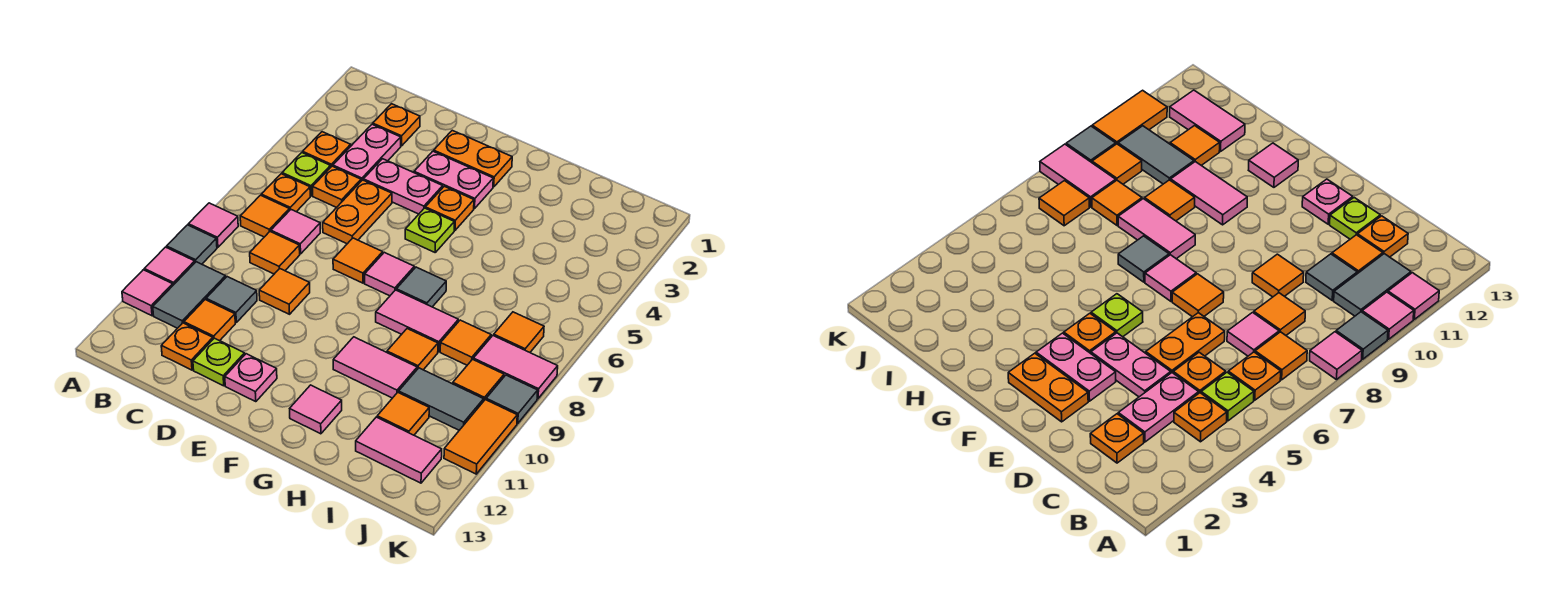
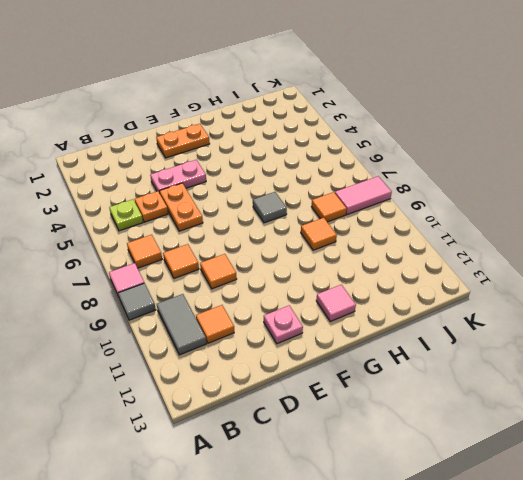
none -> pink 1x1 tile [144,247,195,285]
none -> pink 1x1 tile [122,270,173,316]
none -> orange 1x1 plate [303,132,351,167]
none -> orange 1x1 plate [261,174,310,212]

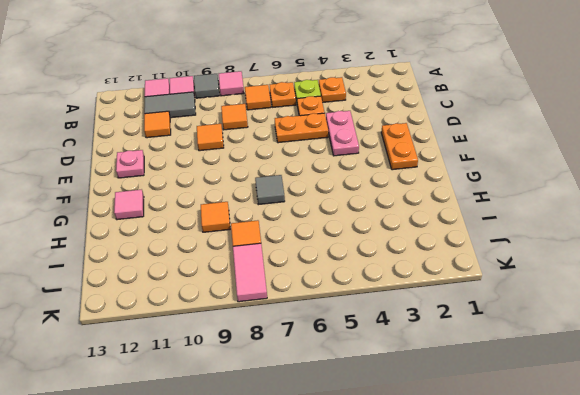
none -> orange 1x1 plate [373,104,420,146]
none -> pink 1x2 plate [333,124,401,181]
none -> pink 1x1 tile [271,210,320,254]
none -> grey 1x1 tile [206,277,257,322]

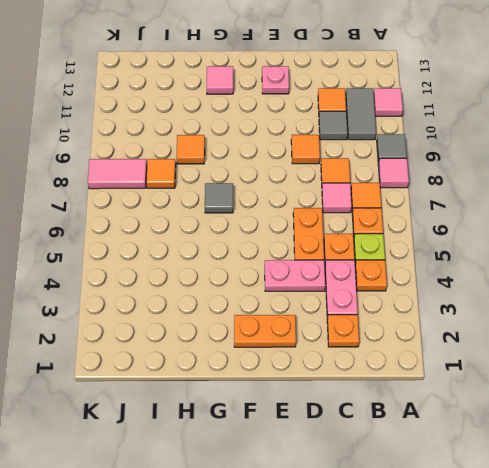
none -> pink 1x1 tile [144,247,195,285]
none -> orange 1x1 plate [161,323,213,370]
none -> lime 1x1 plate [193,338,245,386]
none -> pink 1x2 plate [414,151,493,209]

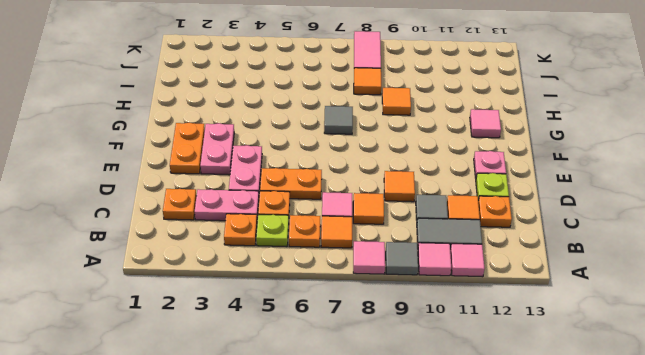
none -> orange 1x1 tile [333,238,383,283]
none -> orange 1x1 plate [425,186,474,230]
none -> lime 1x1 plate [405,208,454,252]
none -> pink 1x1 tile [365,252,414,296]

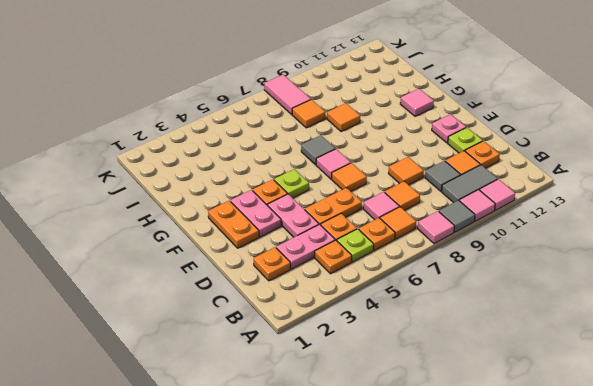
none -> pink 1x2 tile [376,290,458,352]
none -> pink 1x2 tile [333,337,417,398]
none -> grey 1x2 tile [399,368,484,430]
none -> orange 1x1 tile [377,392,429,435]

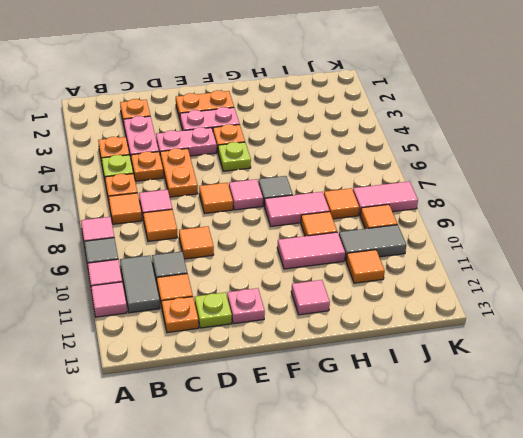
none -> pink 1x2 tile [356,417,442,483]
none -> orange 1x1 tile [494,312,544,352]
none -> grey 1x1 tile [486,375,538,424]
none -> orange 1x2 tile [444,400,517,474]

